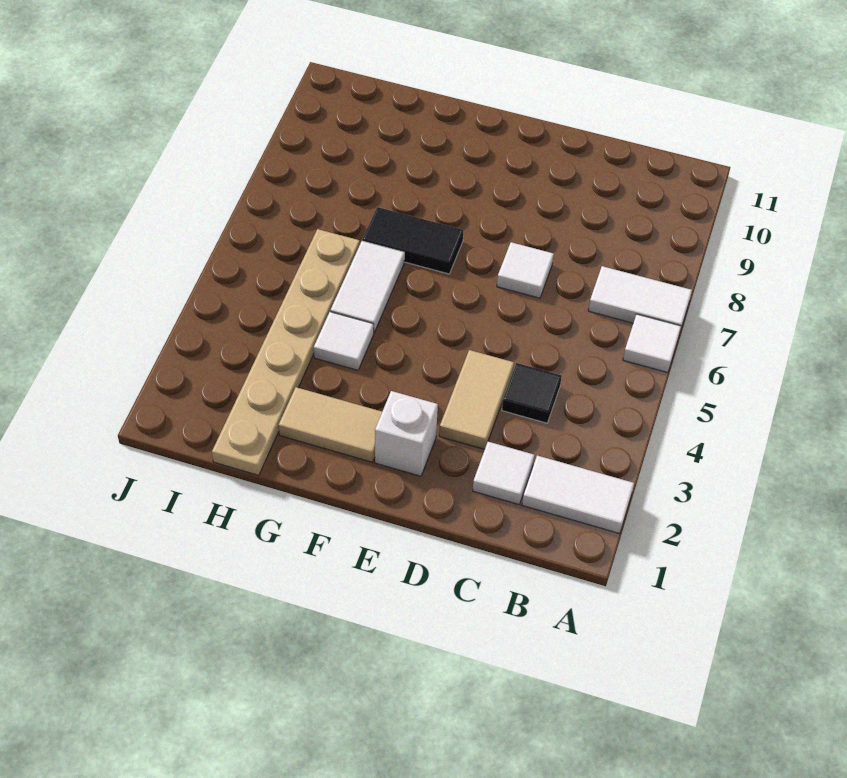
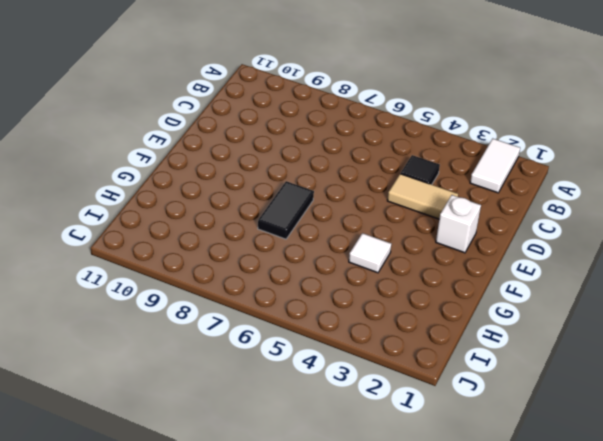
none -> white 1x1 tile [623,314,681,373]
none -> white 1x2 tile [588,266,692,331]
none -> white 1x1 tile [473,442,534,504]

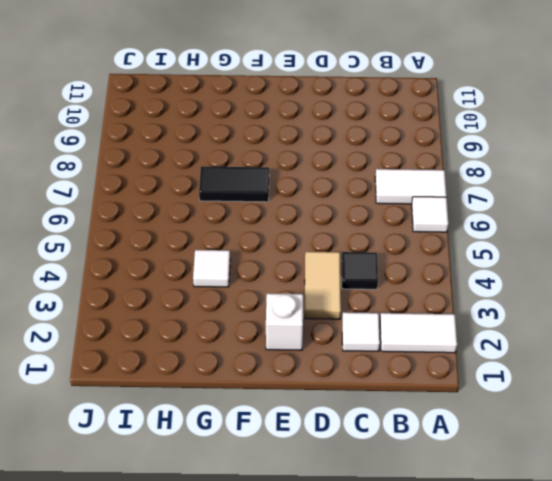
none -> white 1x1 tile [497,242,554,298]
none -> tan 1x2 tile [279,387,382,462]
none -> white 1x2 tile [330,241,404,332]

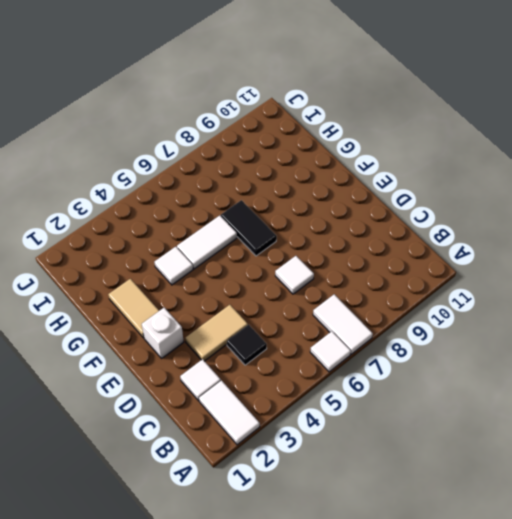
none -> tan 1x6 plate [212,229,360,475]

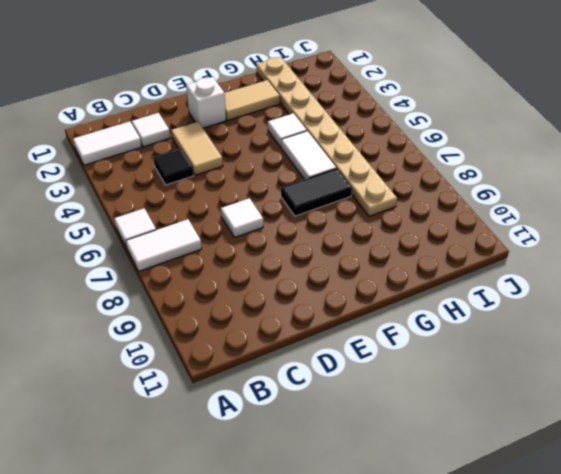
tan 1x8 plate [256,57,397,216] -> tan 1x6 plate [212,229,360,475]

